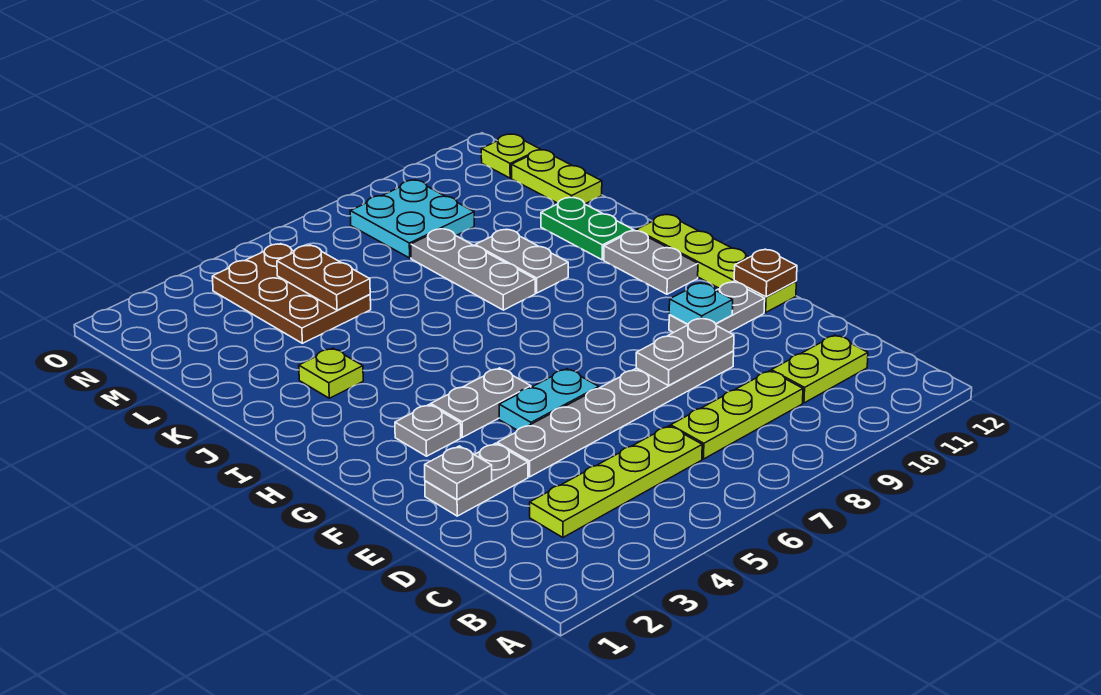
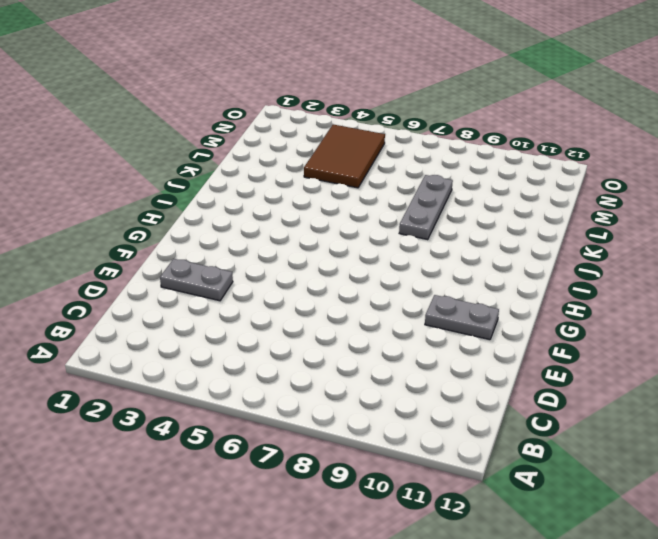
brown 2x3 tile [304,124,385,188] -> brown 2x3 plate [212,244,371,343]
none -> lime 1x4 plate [530,426,702,538]
none -> lime 1x3 plate [671,371,803,459]
none -> lime 1x2 plate [771,335,868,403]

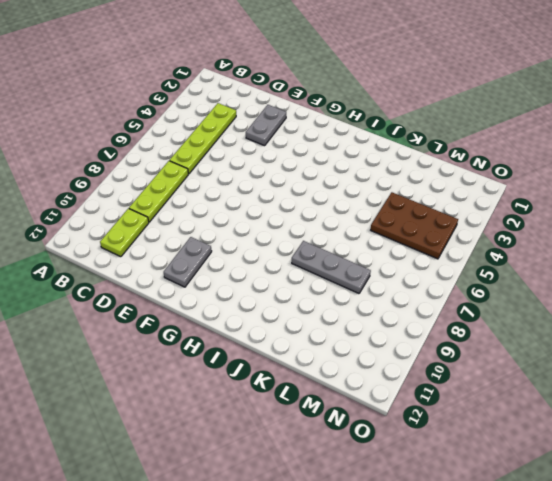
none -> grey 1x6 plate [497,351,734,477]
none -> cyan 1x2 plate [499,369,599,430]
none -> lime 1x4 plate [636,214,796,313]

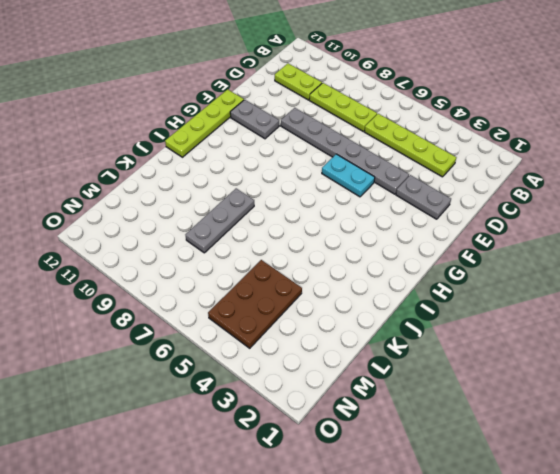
none -> grey 1x1 plate [395,405,461,456]
none -> grey 1x2 plate [431,368,531,437]
none -> grey 1x2 plate [604,231,698,294]

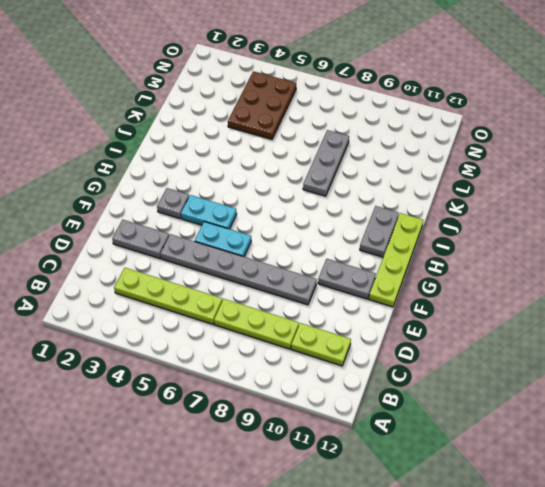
cyan 1x2 plate [181,195,237,229] -> grey 1x2 plate [431,368,531,437]
none -> lime 1x1 plate [299,348,363,398]
none -> grey 1x2 plate [475,229,568,293]
none -> green 1x2 plate [541,197,633,260]

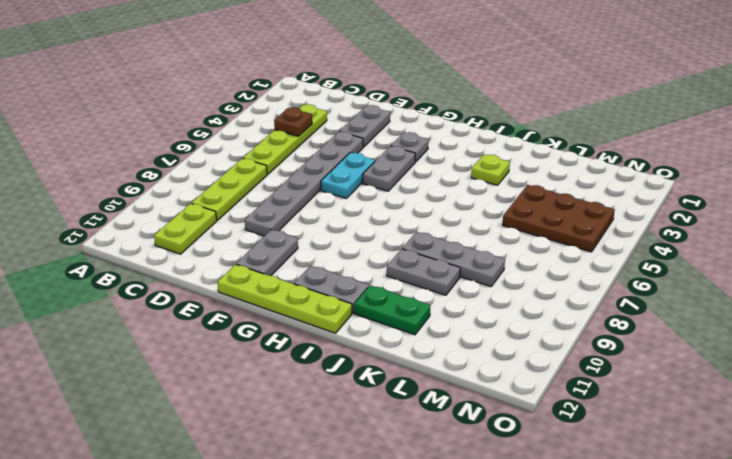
brown 1x1 plate [274,107,312,136] -> brown 1x1 plate moved to [734,250,797,297]
none -> lime 1x2 plate [512,150,602,204]
none -> cyan 2x2 plate [350,180,474,258]
none -> lime 1x1 plate [481,134,540,178]

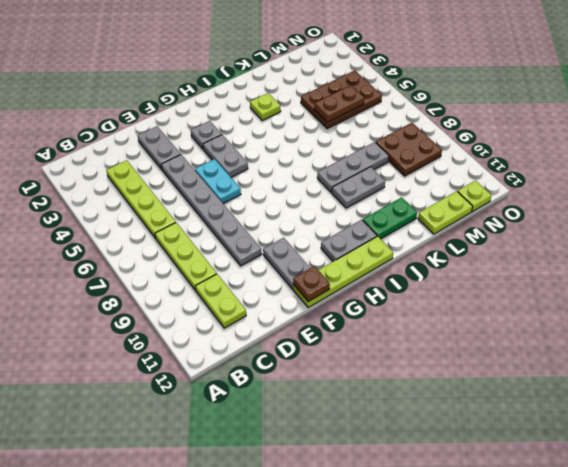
brown 2x2 plate [376,123,442,176] -> cyan 2x2 plate [350,180,474,258]
none -> grey 1x1 plate [425,446,492,500]
none -> grey 1x2 plate [636,318,734,386]
none -> cyan 1x1 plate [669,283,733,324]

